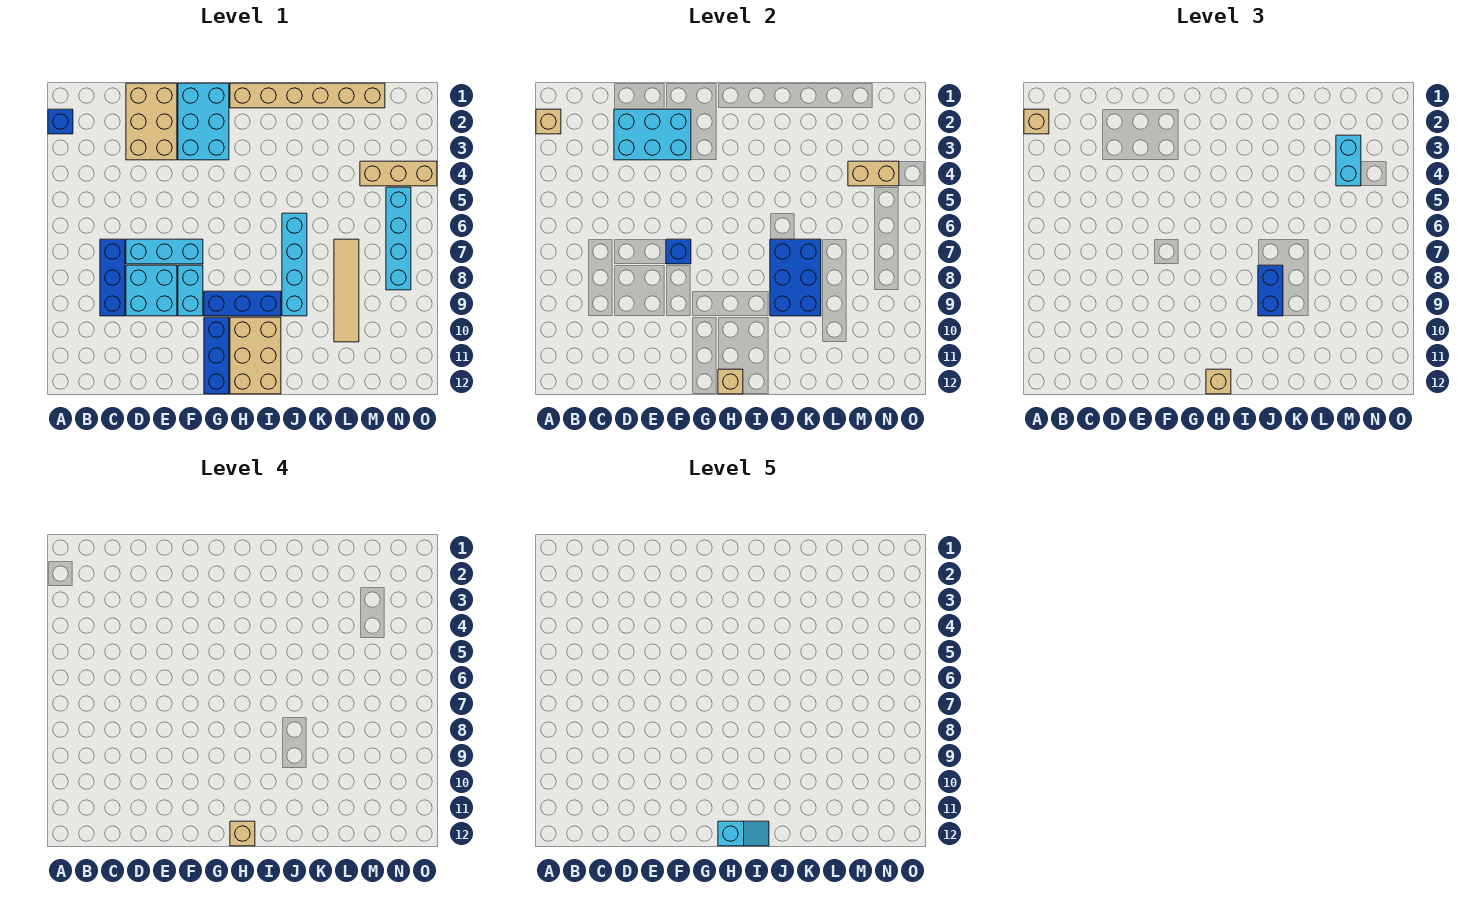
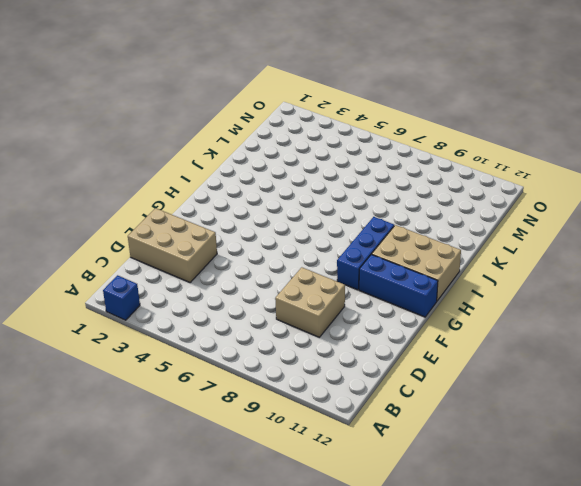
tan 2x2 brick [275,267,345,337] -> cyan 2x2 brick [126,265,177,316]
none -> blue 1x3 brick [100,239,125,316]
none -> cyan 1x3 brick [126,239,203,264]
none -> cyan 2x3 brick [178,83,229,160]

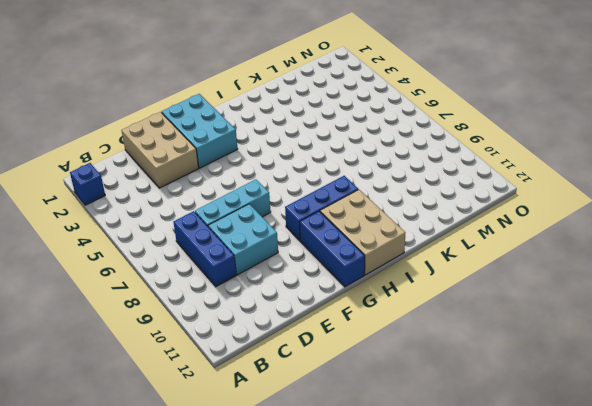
none -> cyan 1x2 brick [178,265,203,316]
none -> tan 1x6 brick [230,83,385,108]
none -> cyan 1x4 brick [282,213,307,316]

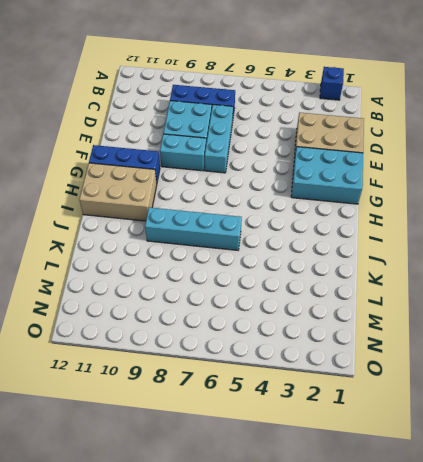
none -> blue 1x3 brick [204,291,281,316]
none -> tan 1x6 brick [230,83,385,108]
none -> tan 1x4 tile [334,239,359,342]

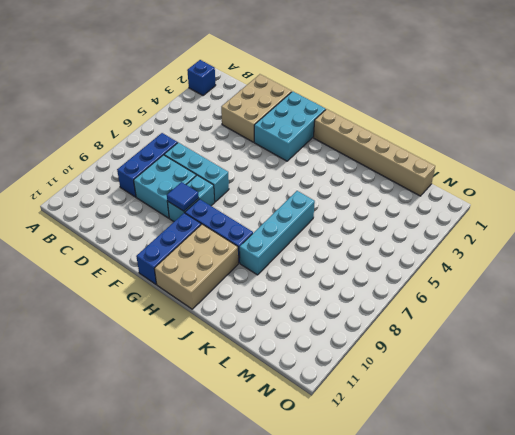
blue 1x1 tile [167,182,199,211] -> none
none -> tan 1x4 tile [334,239,359,342]
none -> tan 1x3 brick [360,161,437,186]
none -> cyan 1x4 brick [386,187,411,290]

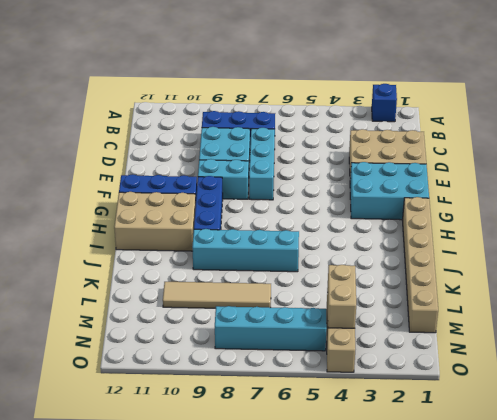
none -> tan 1x1 brick [536,109,561,134]
none -> cyan 2x3 brick [614,109,691,160]
none -> blue 1x1 brick [666,239,691,264]

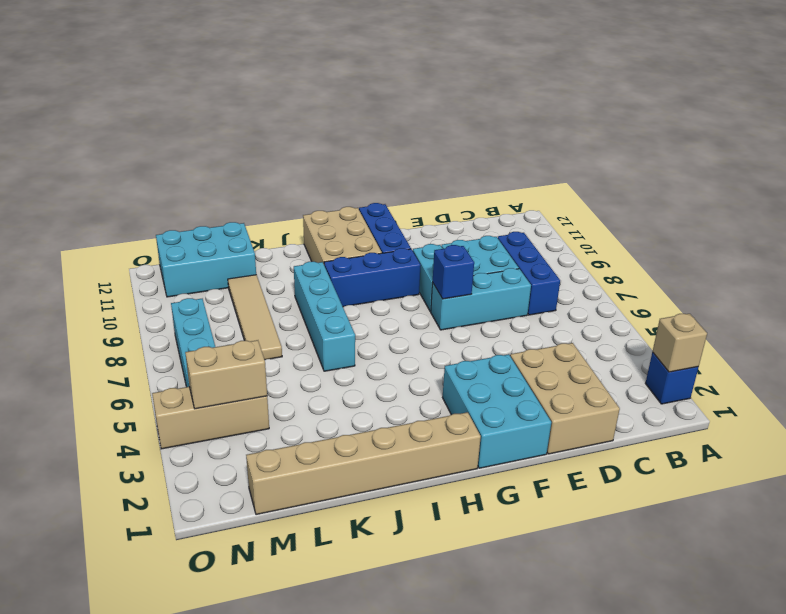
cyan 2x3 brick [156,222,256,297] -> cyan 2x3 brick moved to [614,109,691,160]
none -> tan 1x1 brick [718,369,743,394]
none -> blue 2x3 brick [770,239,821,316]
none -> tan 1x1 brick [1024,109,1049,134]

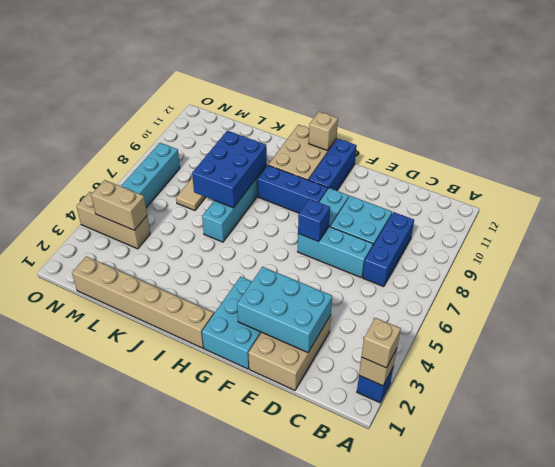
none -> tan 1x1 brick [1206,369,1231,394]
none -> blue 1x2 brick [1258,265,1283,316]
none -> cyan 1x2 brick [1336,135,1361,186]

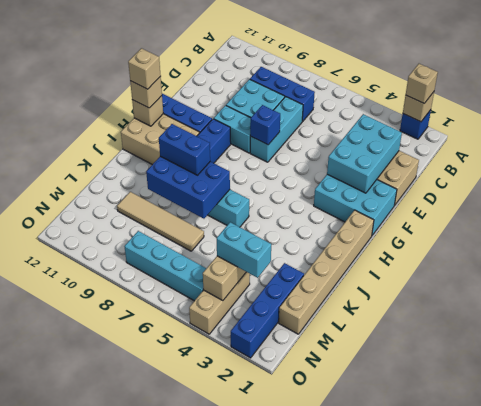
blue 1x4 brick [231,263,304,358] -> none
none -> cyan 1x2 slope [718,821,769,846]

